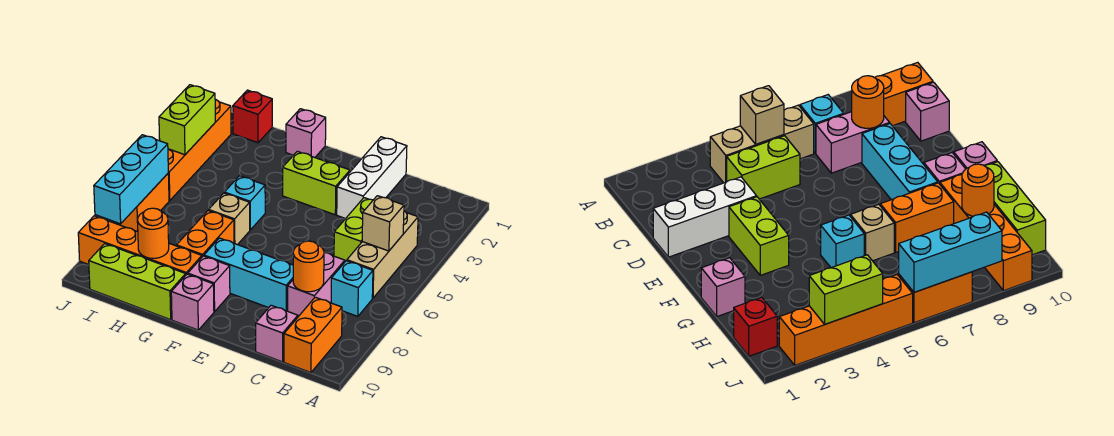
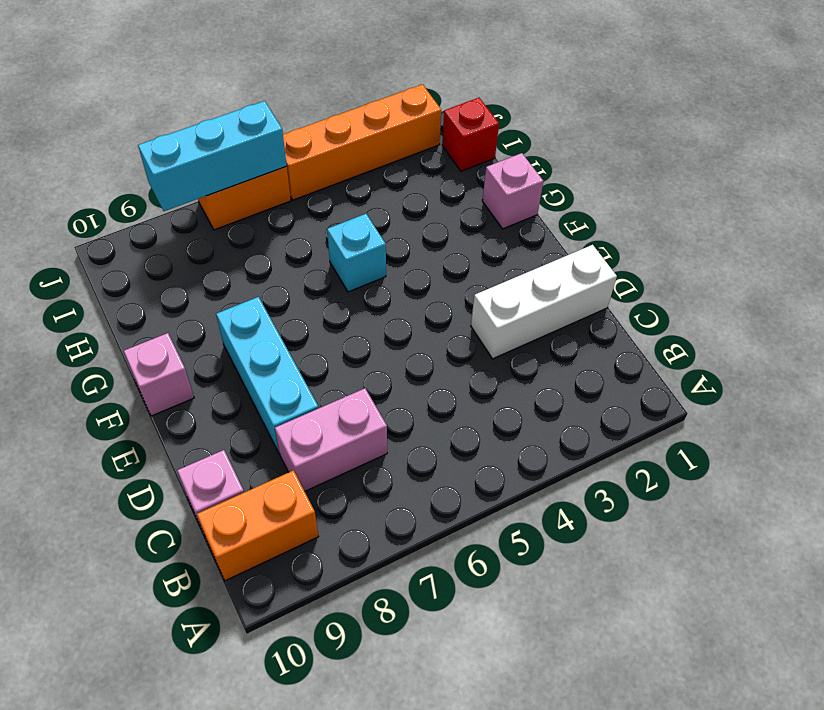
none -> tan 1x3 brick [347,211,418,298]
none -> cyan 1x1 brick [331,261,373,317]
none -> lime 1x2 brick [334,198,373,261]

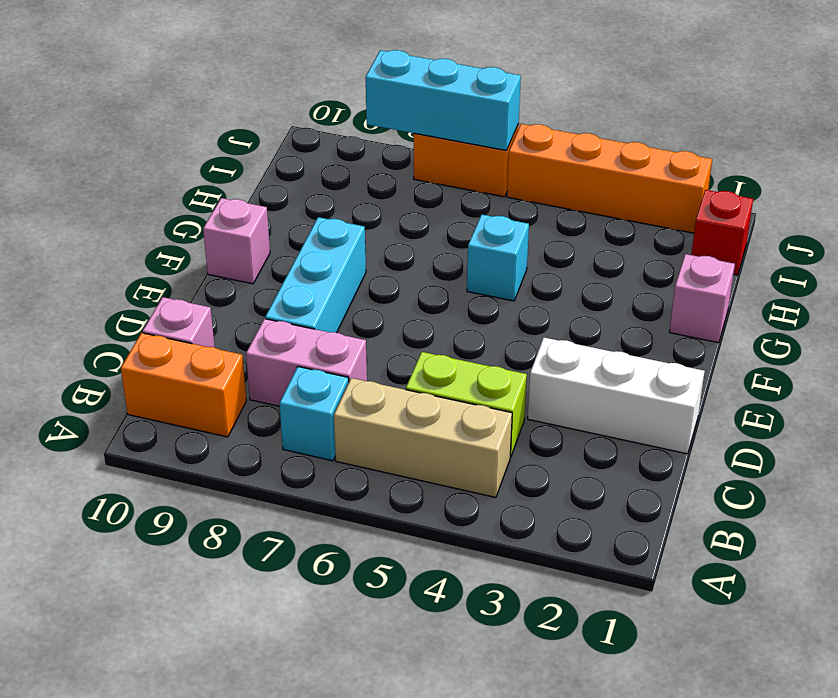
none -> lime 1x2 brick [283,151,350,215]
none -> pink 1x1 brick [188,256,230,312]
none -> tan 1x1 brick [209,193,250,245]

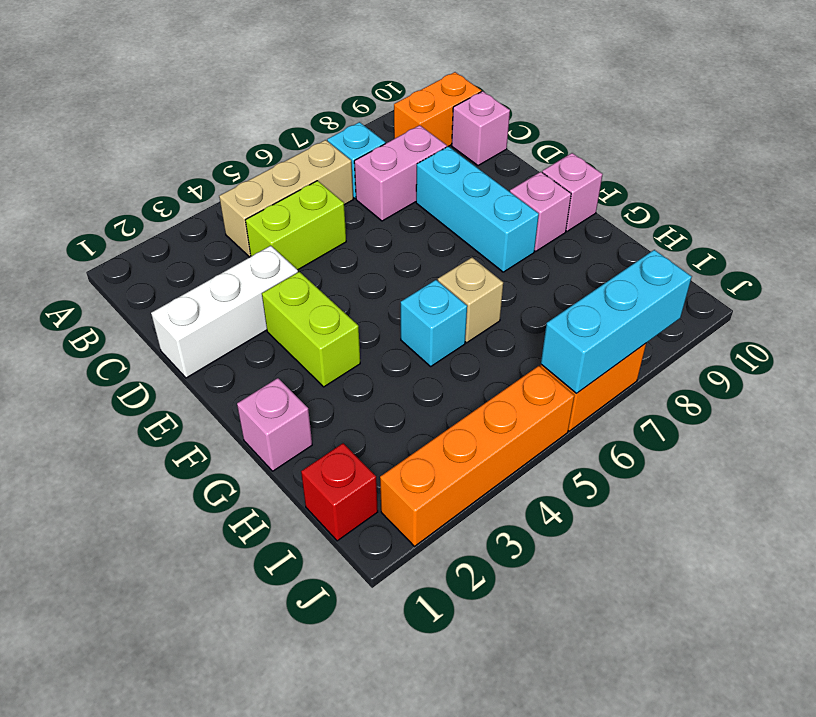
none -> orange 1x2 brick [177,210,234,257]
none -> orange 1x4 brick [78,216,202,275]
none -> lime 1x3 brick [89,244,186,320]

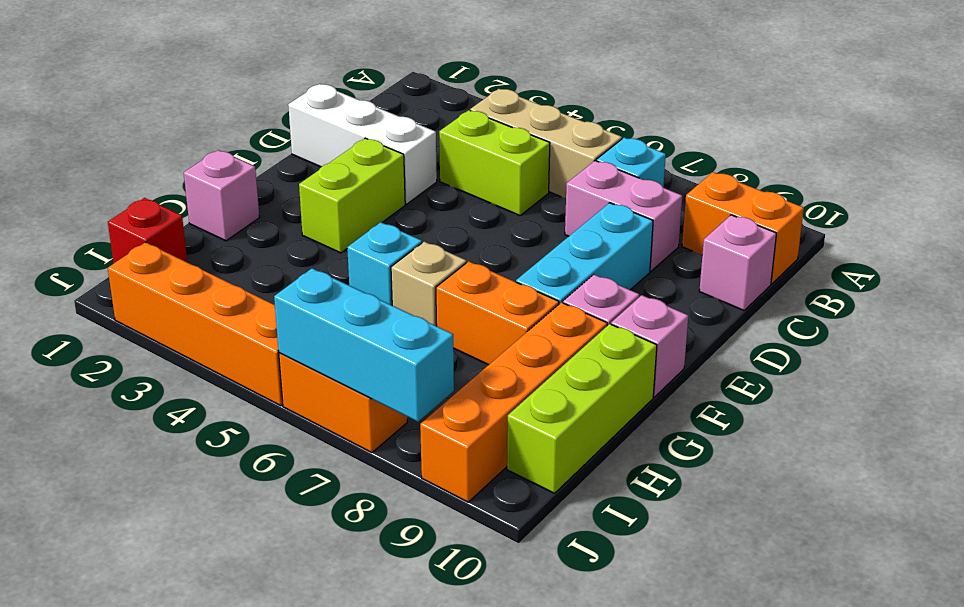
none -> tan 1x1 brick [362,196,404,251]
none -> orange 1x1 round brick [293,241,324,292]
none -> orange 1x1 round brick [138,208,169,258]

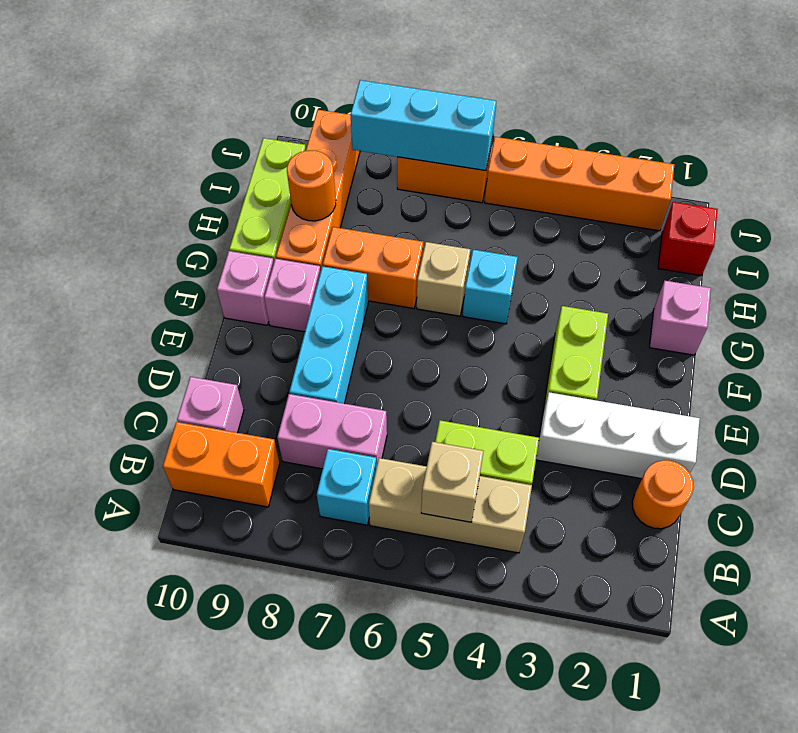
orange 1x1 round brick [632,460,694,529] -> orange 1x1 round brick moved to [293,241,324,292]
none -> lime 1x2 brick [159,85,215,155]

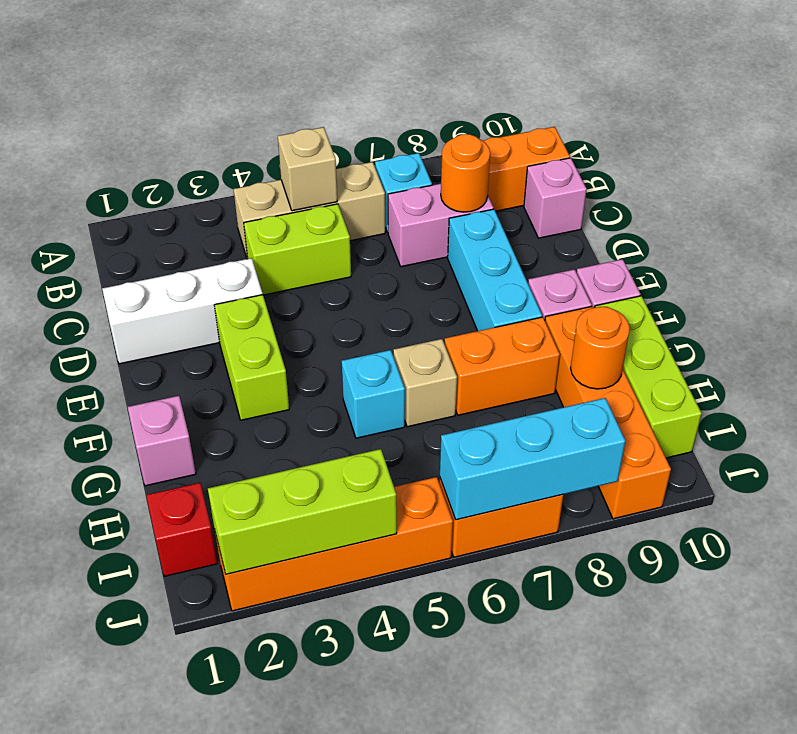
lime 1x3 brick [208,449,397,574] -> lime 1x2 brick [159,85,215,155]

